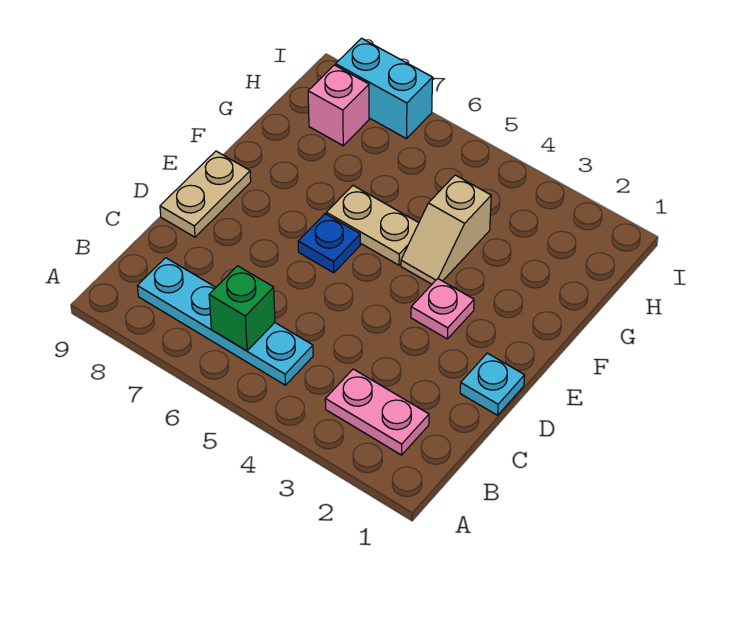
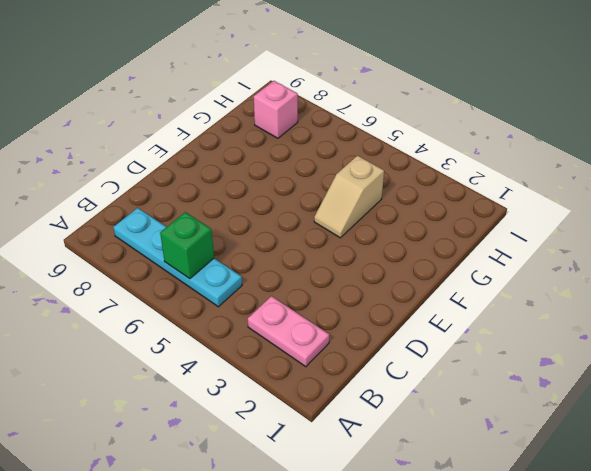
none -> cyan 1x1 plate [460,353,525,415]
none -> tan 1x2 plate [160,151,251,237]

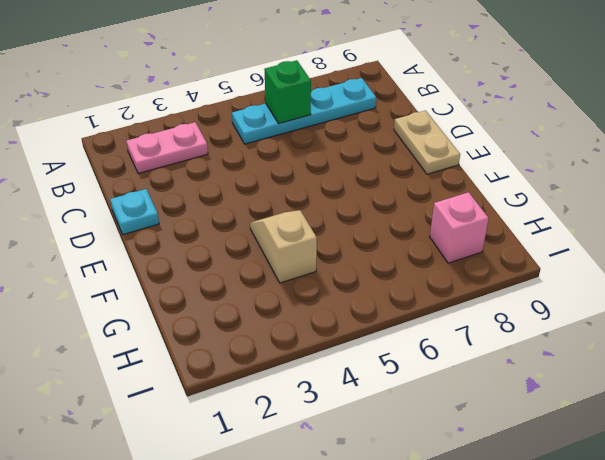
none -> pink 1x1 plate [411,279,474,339]
none -> blue 1x1 plate [298,214,360,273]

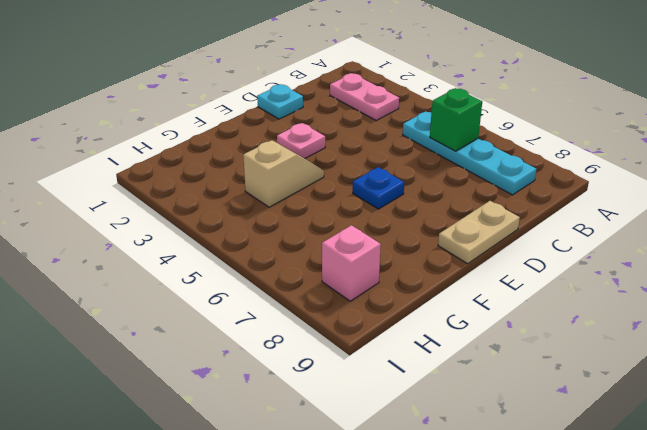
none -> tan 1x2 plate [326,186,419,265]
none -> cyan 1x2 brick [336,38,433,139]

